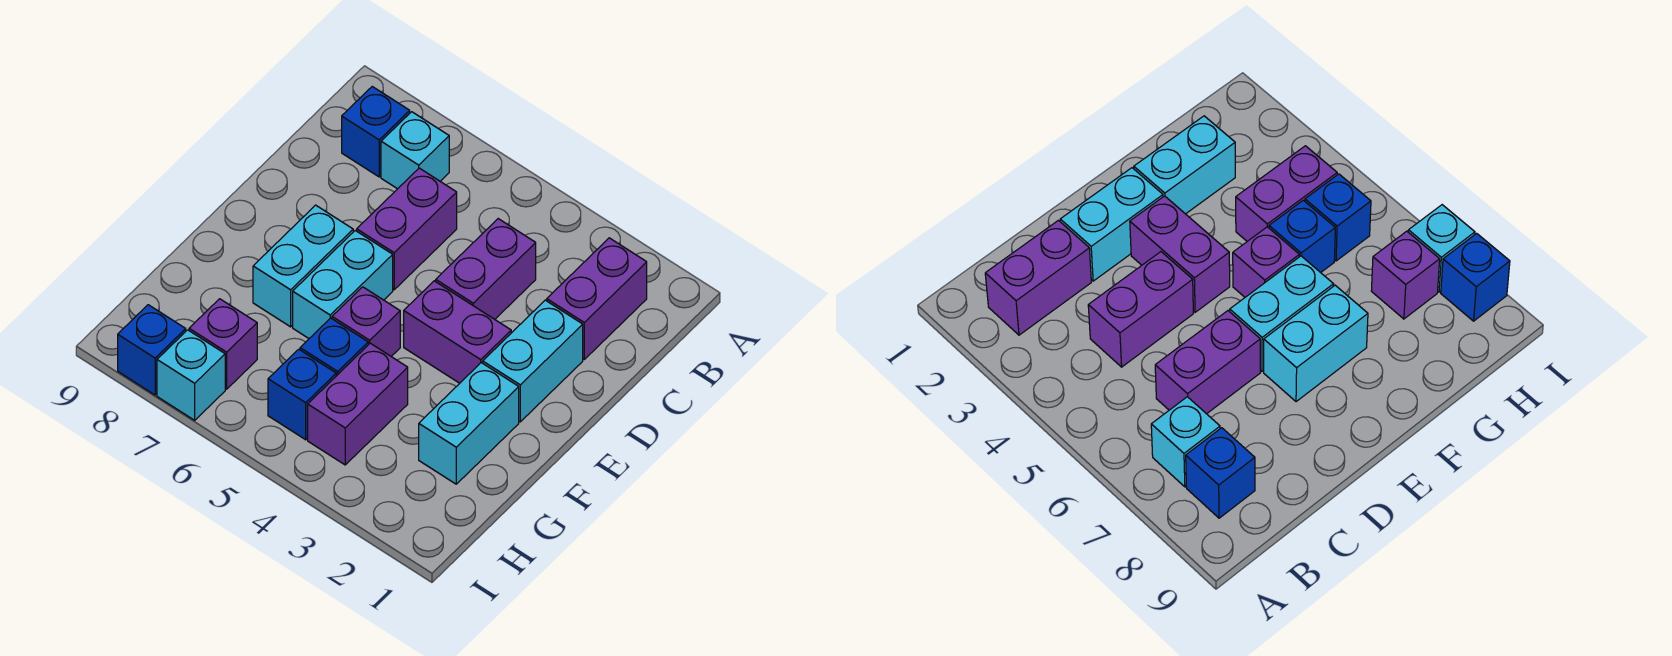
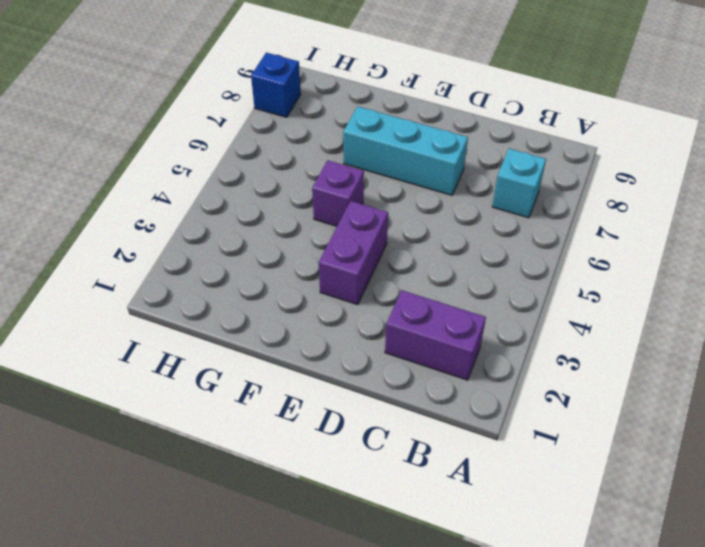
cyan 1x3 brick [343,106,468,195] -> cyan 1x2 brick [253,205,353,327]
none -> blue 1x1 brick [342,87,410,177]
none -> purple 1x2 brick [436,219,536,319]
none -> purple 1x2 brick [357,168,457,290]

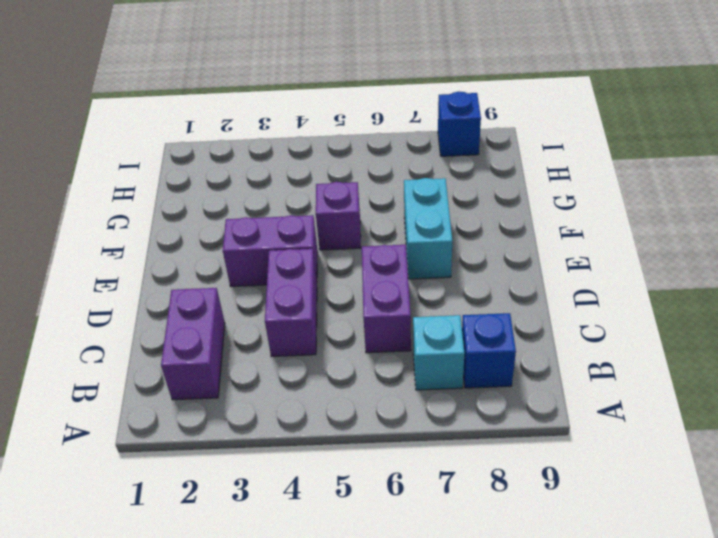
none -> cyan 1x2 brick [483,300,583,422]
none -> cyan 1x2 brick [293,231,393,338]
none -> cyan 1x2 brick [419,363,519,484]

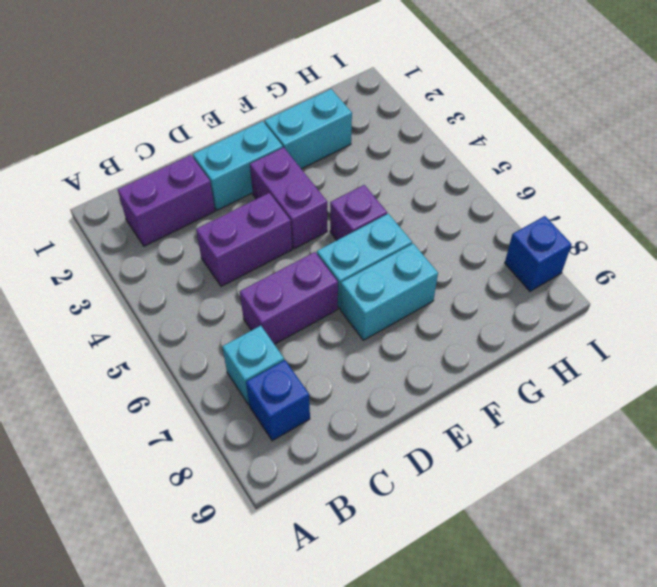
none -> purple 1x2 brick [308,343,408,465]
none -> blue 1x1 brick [300,318,368,376]
none -> blue 1x1 brick [268,349,336,440]

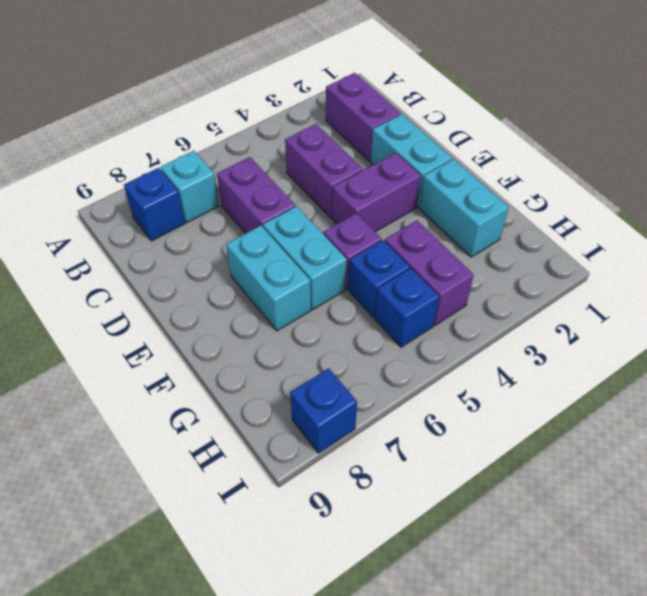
none -> purple 1x1 brick [189,299,257,389]
none -> cyan 1x1 brick [157,330,225,420]

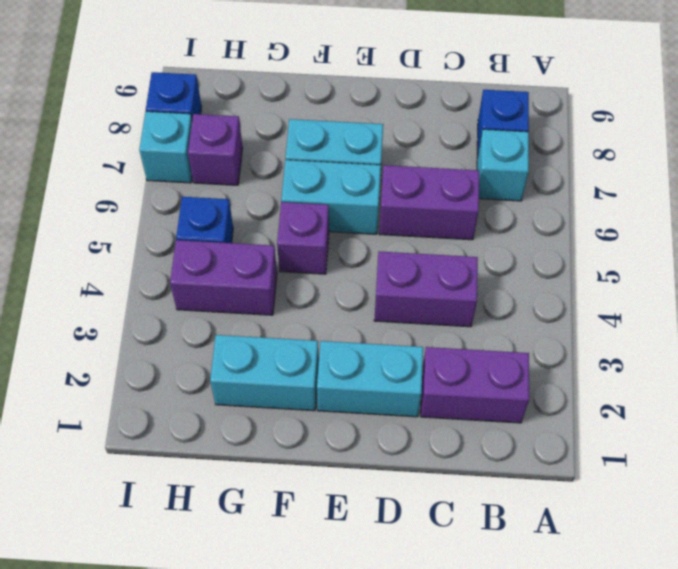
none -> purple 1x2 brick [404,281,511,383]
none -> blue 1x1 brick [300,318,368,376]

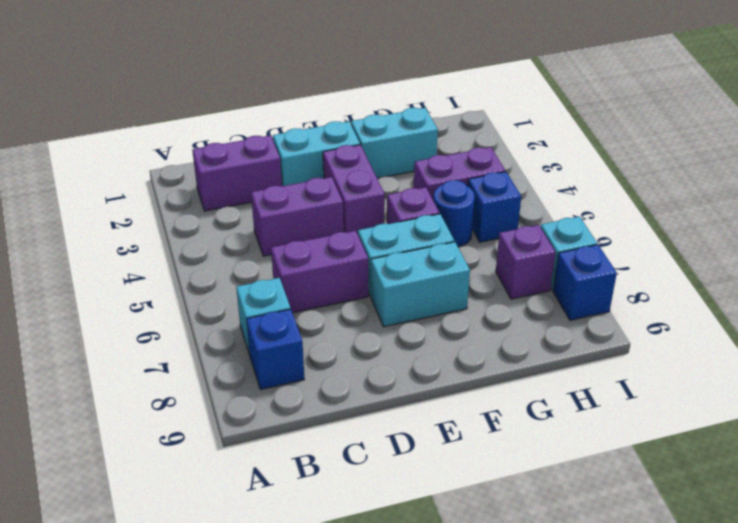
blue 1x1 round brick [433,180,475,247] -> blue 1x1 brick [300,318,368,376]

